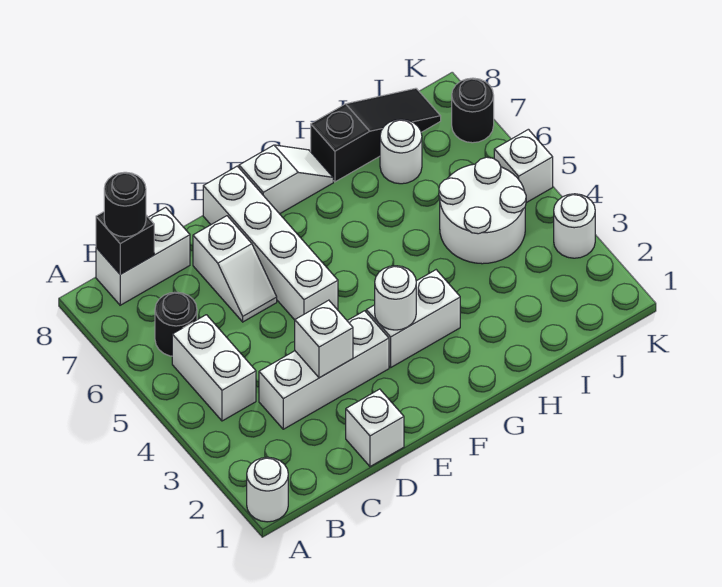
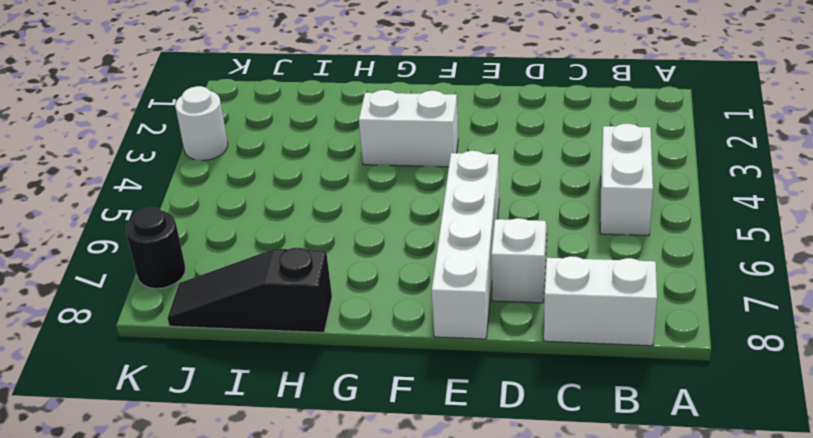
none -> white 1x1 round brick [247,457,288,522]
none -> black 1x1 round brick [155,292,197,356]
none -> white 1x3 brick [259,311,389,429]

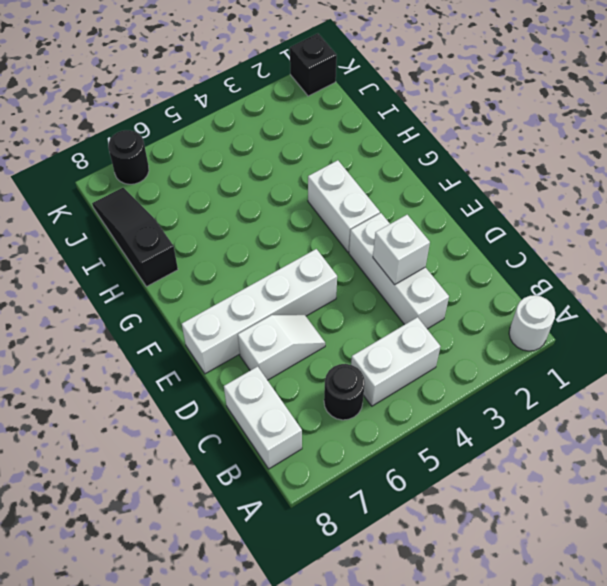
black 1x1 brick [290,33,337,96] -> black 1x1 brick moved to [96,212,154,274]
none -> white 1x1 brick [346,389,404,467]
none -> white 1x2 slope [239,145,333,214]
none -> white 2x2 round brick [439,157,526,264]

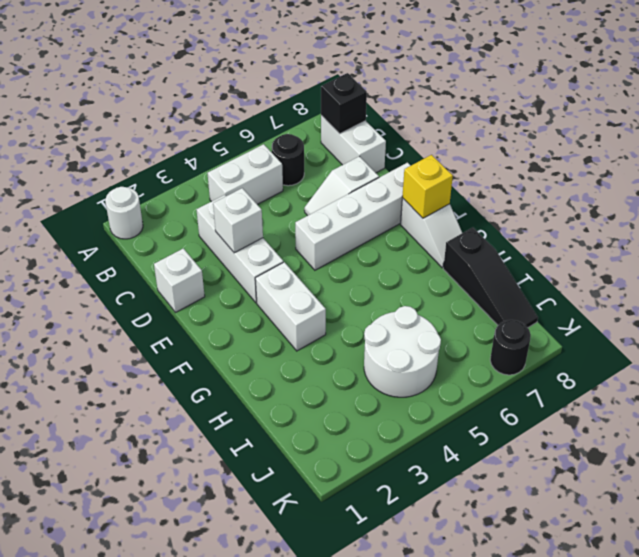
yellow 1x1 brick [402,155,453,218] -> none
none -> white 1x1 round brick [380,119,422,184]
none -> white 1x1 round brick [554,194,595,258]
none -> white 1x1 brick [494,129,553,203]

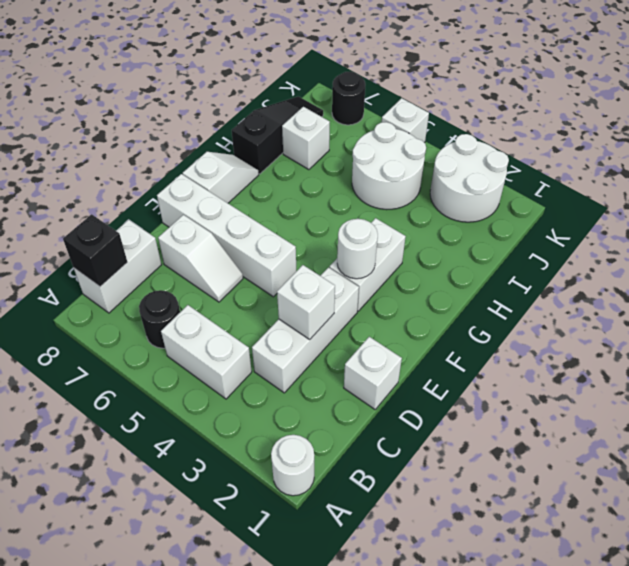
white 1x1 brick [282,107,330,170] -> white 1x1 round brick [380,119,422,184]
white 2x2 round brick [430,134,509,222] -> white 1x1 round brick [554,194,595,258]
none -> black 1x1 round brick [104,172,146,237]

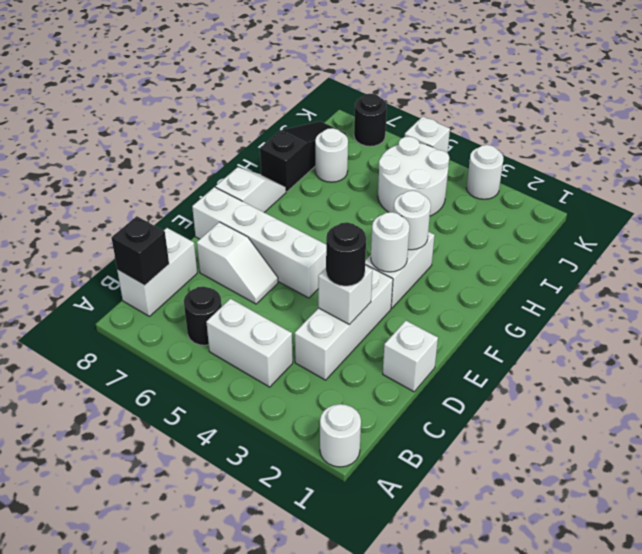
black 1x1 round brick [326,222,366,286] -> black 1x1 round brick moved to [104,172,146,237]
white 1x1 round brick [394,191,431,250] -> none

